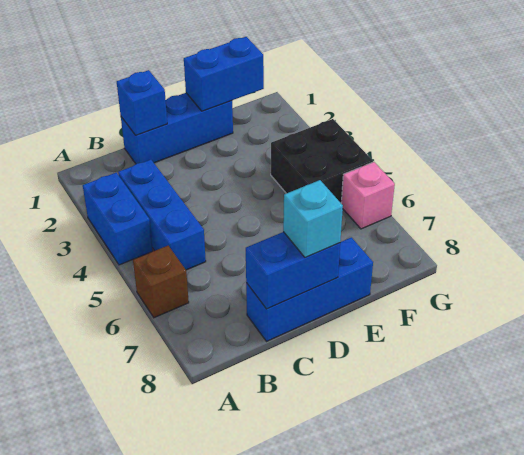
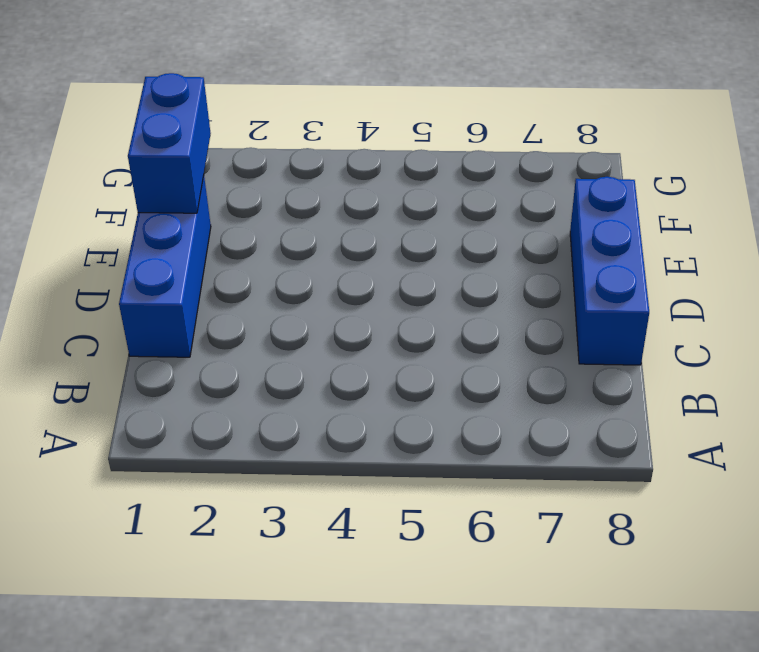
none -> blue 1x2 brick [83,173,153,265]
none -> brown 1x1 brick [133,246,189,318]

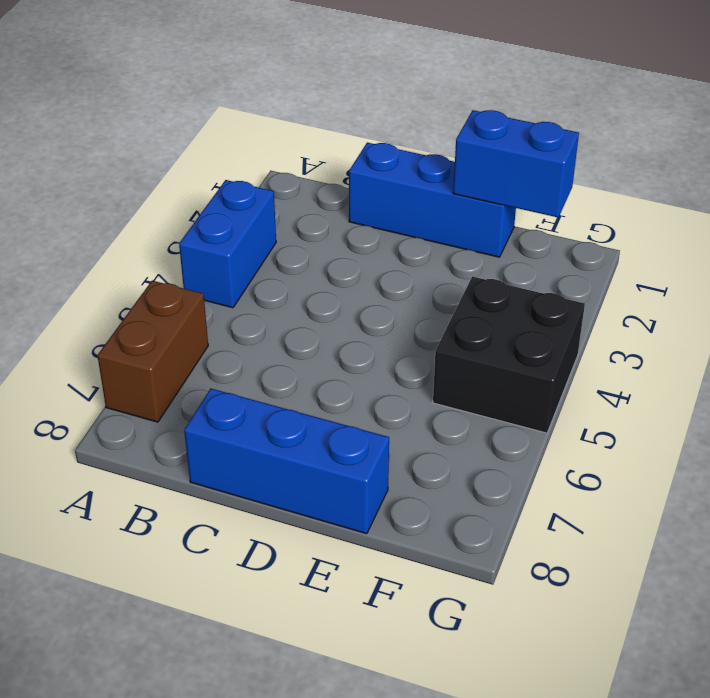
brown 1x2 brick [97,281,208,422] -> brown 1x1 brick [133,246,189,318]
none -> blue 1x3 brick [118,160,206,270]
none -> pink 1x1 brick [341,162,395,229]

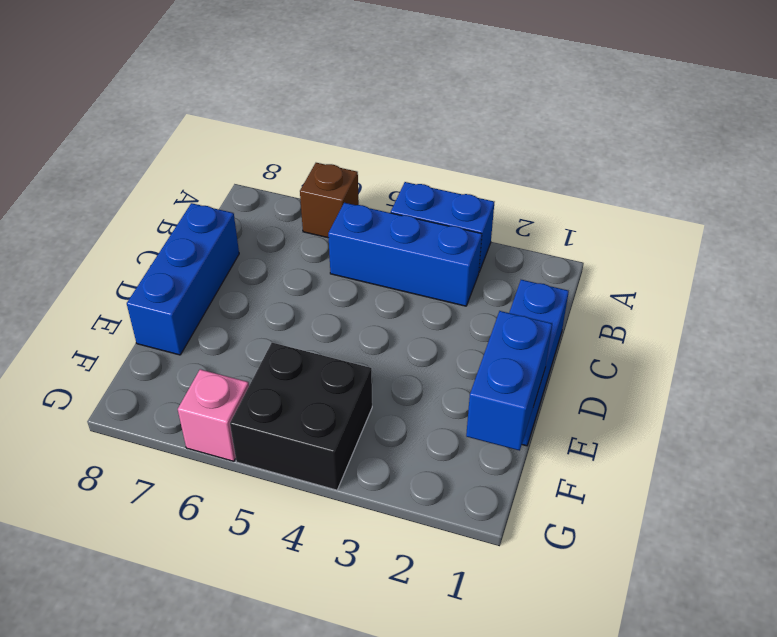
none -> blue 1x1 brick [117,70,167,135]
none -> blue 1x2 brick [246,232,340,309]

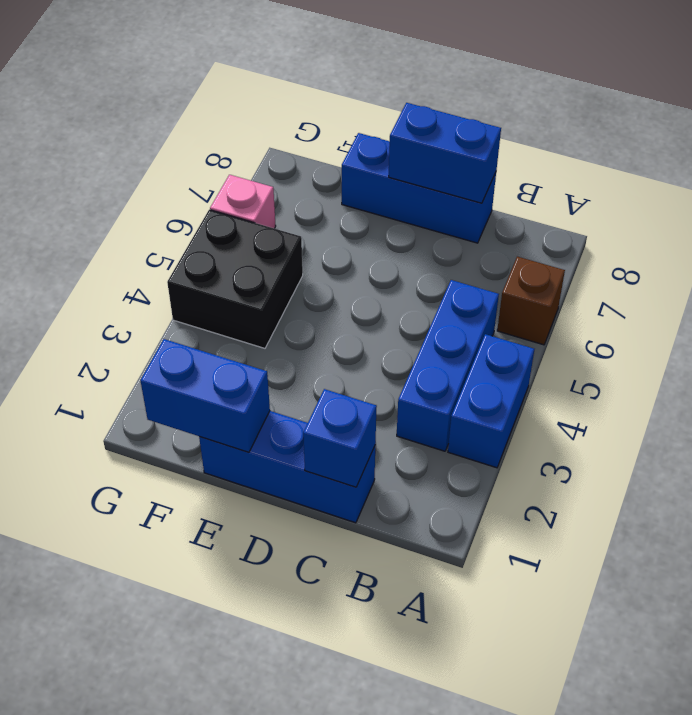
none -> cyan 1x1 brick [283,180,343,258]

